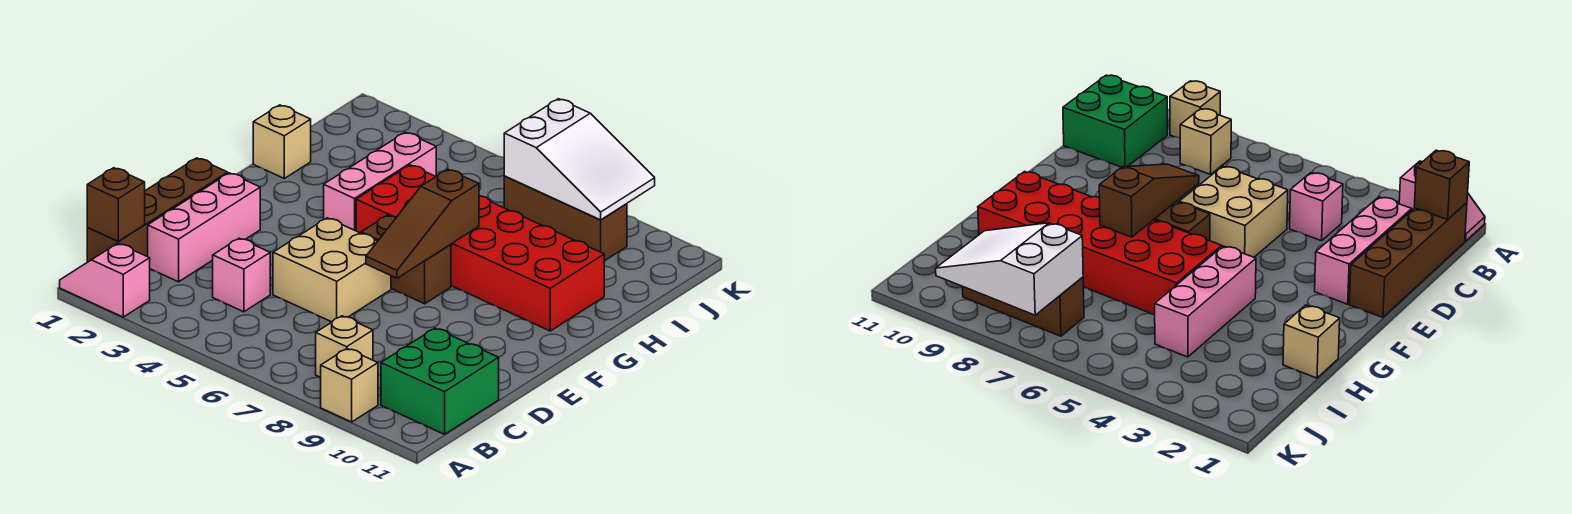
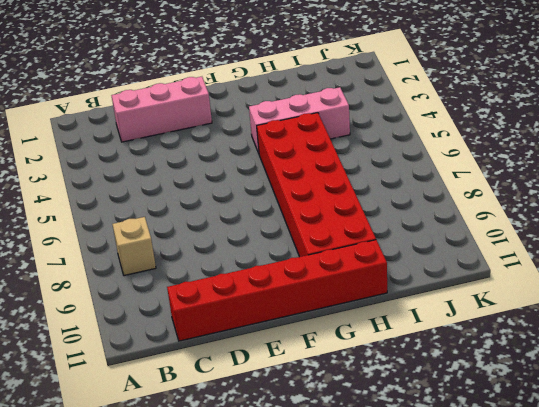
red 1x6 brick [167,240,387,341] -> green 2x2 brick [381,328,499,434]
none -> pink 1x2 slope [60,243,150,317]
none -> tan 1x1 brick [321,349,378,422]
none -> brown 1x4 brick [87,158,228,262]

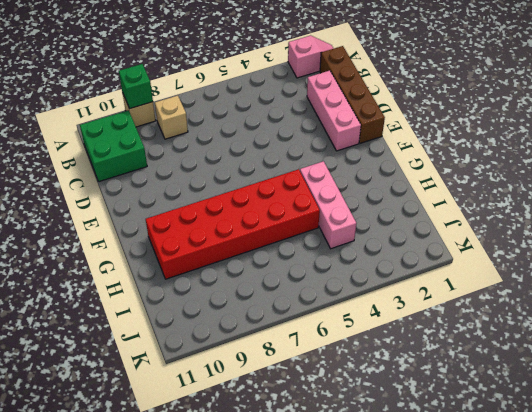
green 1x1 brick [119,64,153,109] -> none
none -> pink 1x1 brick [213,238,270,312]
none -> tan 2x2 brick [273,218,391,322]
none -> brown 1x2 brick [361,215,451,304]

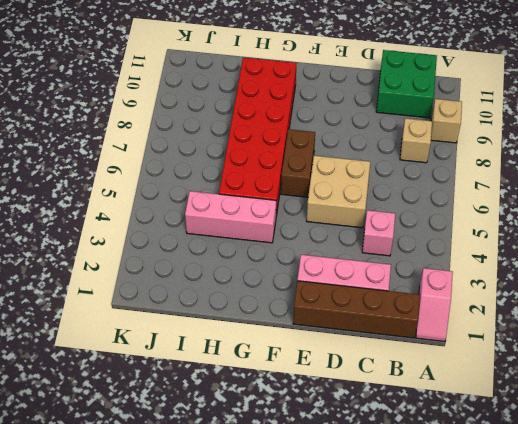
none -> tan 1x1 brick [253,105,311,178]
none -> brown 1x3 brick [504,176,627,261]
none -> brown 1x1 brick [87,168,145,241]

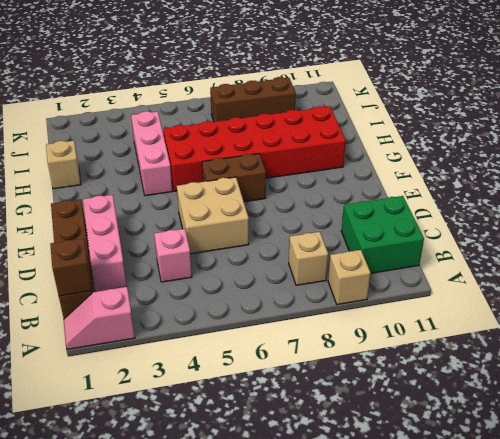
none -> brown 1x3 slope [366,169,479,278]
none -> white 2x3 slope [504,99,655,220]

